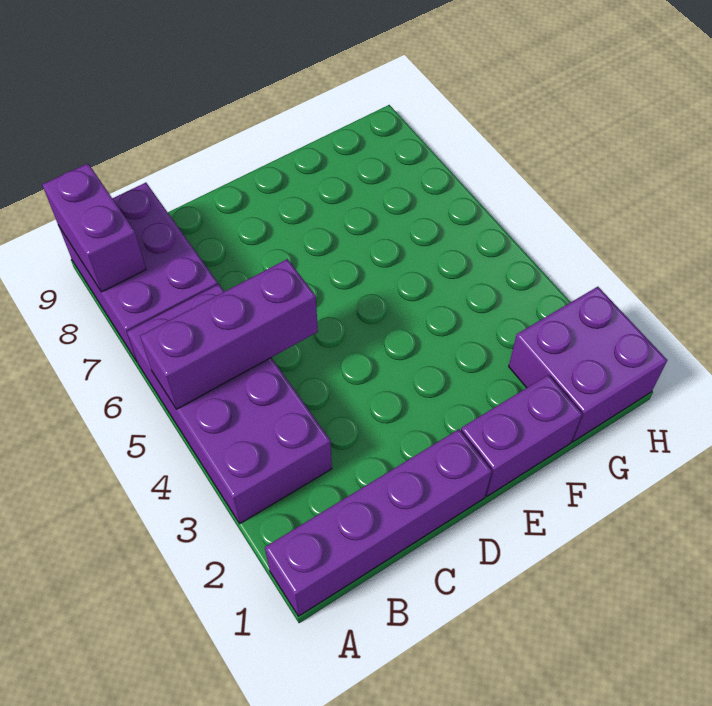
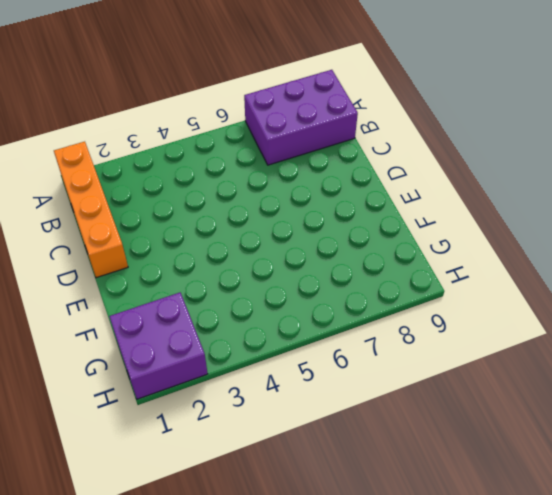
orange 1x4 brick [54,142,128,278] -> purple 1x4 brick [265,429,492,616]
none -> purple 2x4 brick [127,284,332,523]
none -> purple 1x2 brick [461,375,582,496]

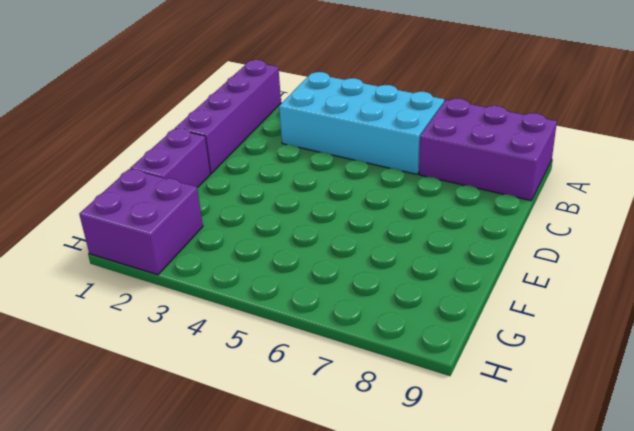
cyan 2x4 brick [279,72,444,174] -> purple 2x4 brick [127,284,332,523]
none -> purple 1x3 brick [140,259,318,409]
none -> purple 1x2 brick [42,164,146,292]

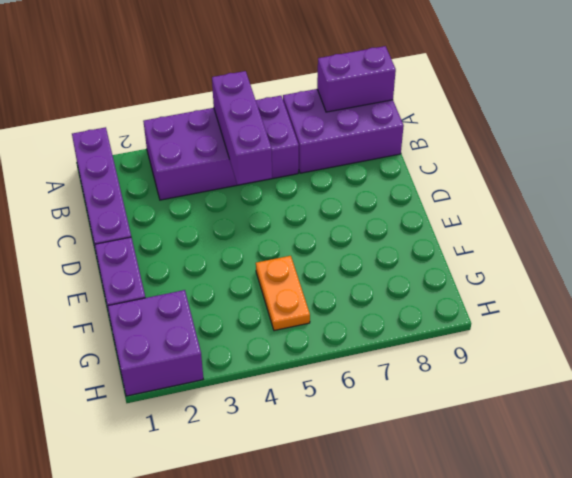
orange 1x2 plate [256,256,310,331] -> none

